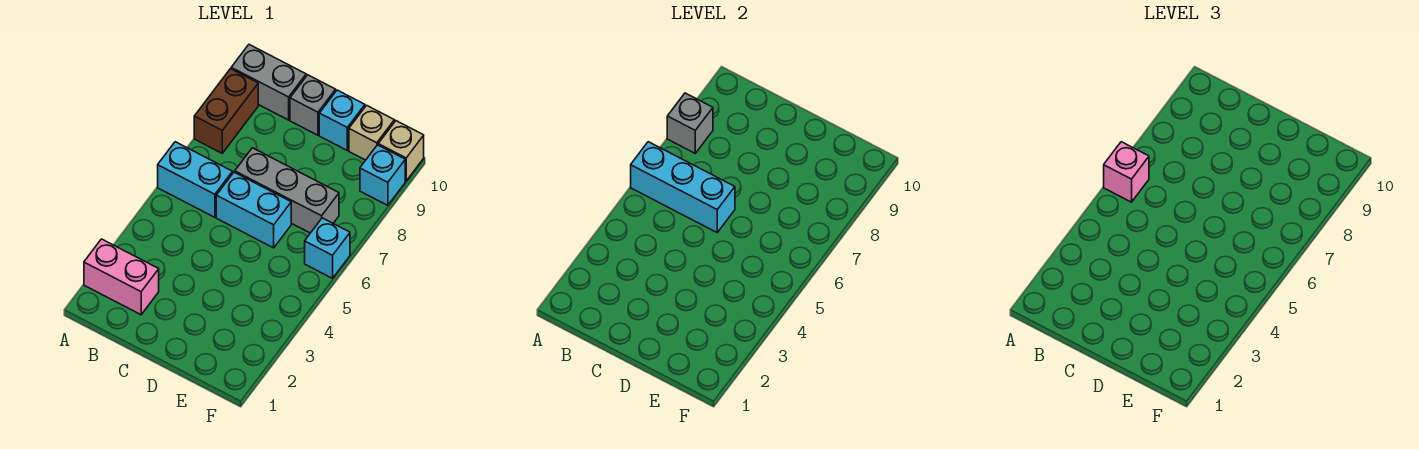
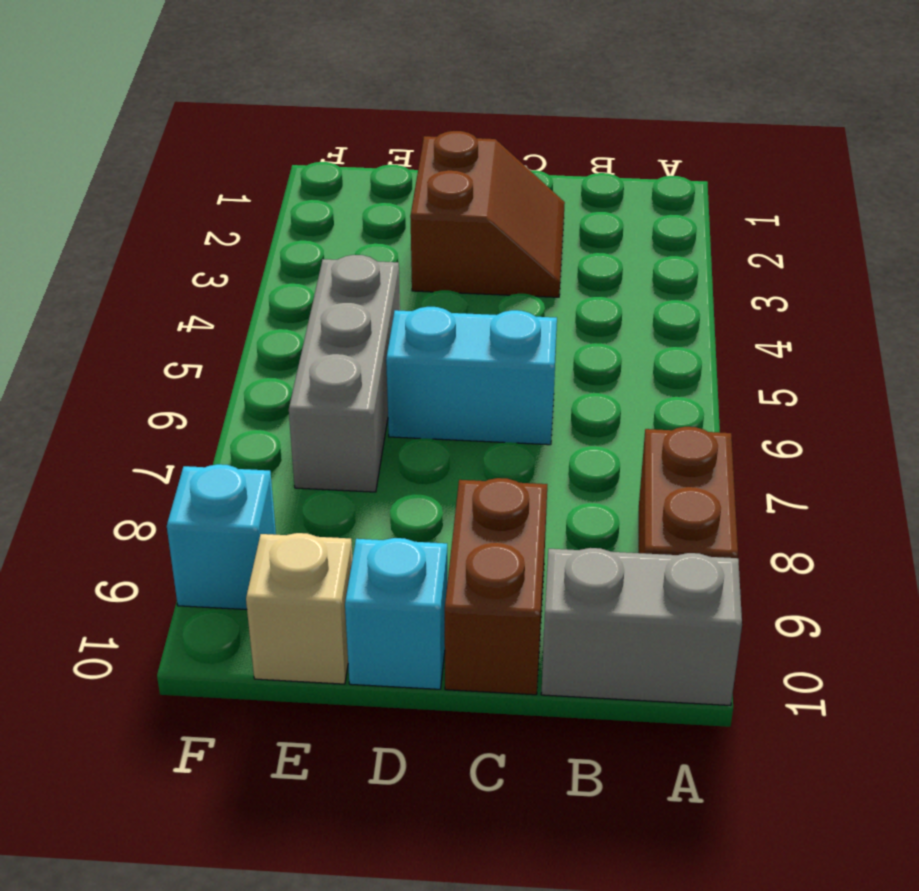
brown 2x2 slope [410,131,565,297] -> none
brown 1x2 brick [445,478,547,695] -> grey 1x1 brick [290,75,336,135]
grey 1x3 brick [289,255,400,492] -> grey 1x3 brick turned to [235,148,339,233]
none -> pink 1x2 brick [84,239,159,315]
none -> cyan 1x2 brick [158,142,232,217]
none -> cyan 1x1 brick [305,218,350,278]

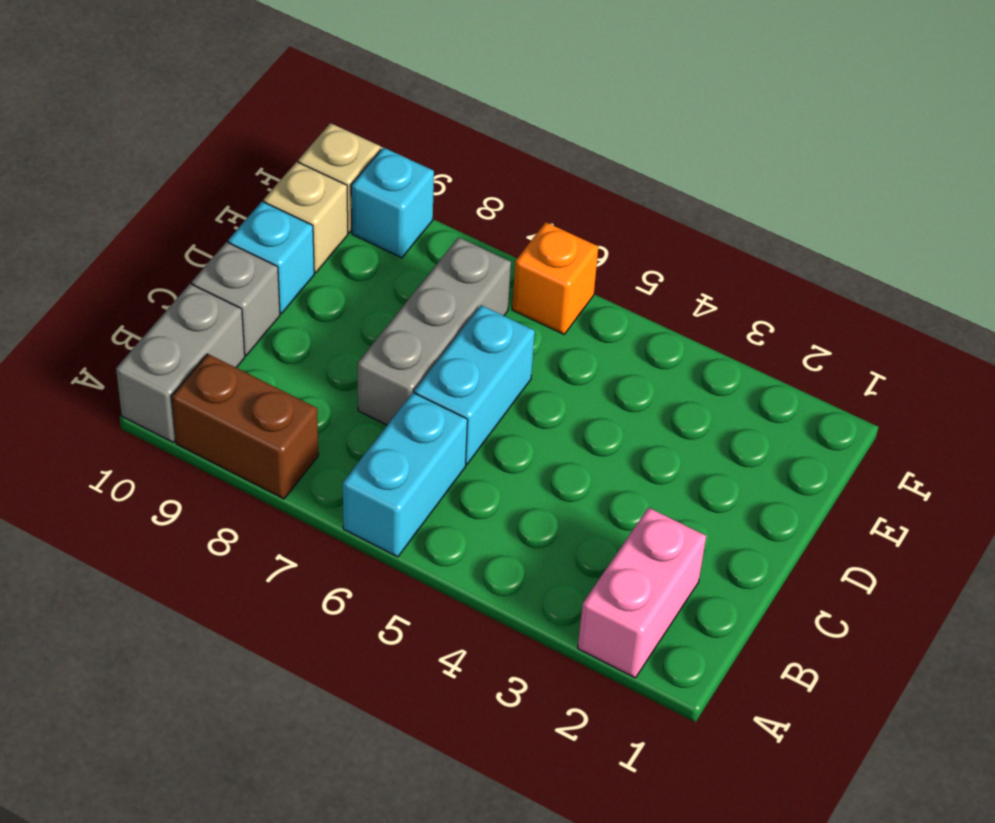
orange 1x1 brick [512,222,598,334] -> cyan 1x1 brick [305,218,350,278]
none -> cyan 1x3 brick [631,142,735,232]
none -> grey 1x1 brick [667,93,713,153]
none -> pink 1x1 brick [1104,142,1149,202]

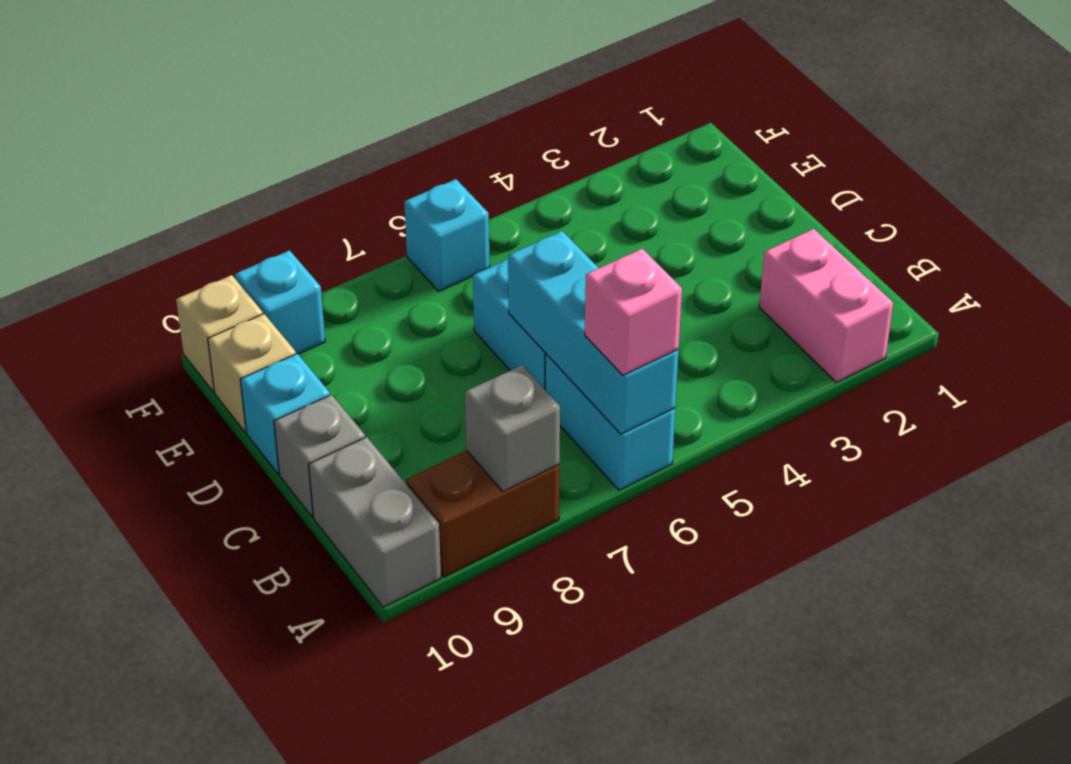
none -> grey 1x3 brick [235,148,339,233]

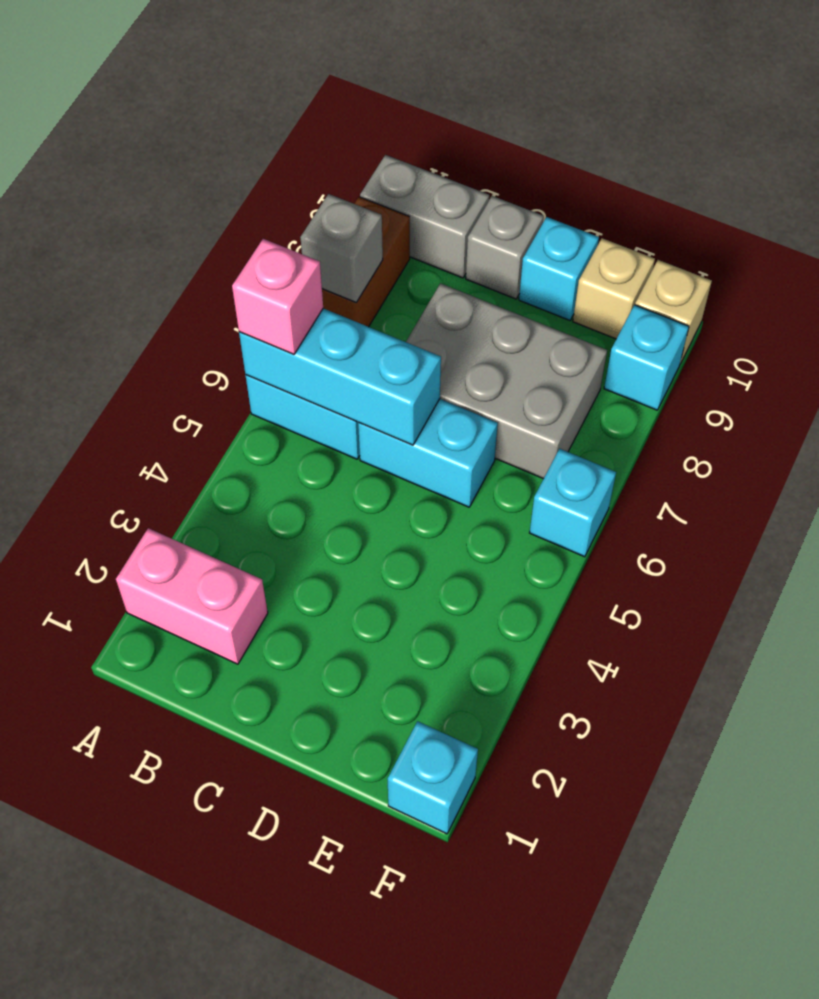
grey 2x3 brick [406,283,607,479] -> grey 1x3 brick [235,148,339,233]
cyan 1x1 brick [388,721,478,834] -> none

